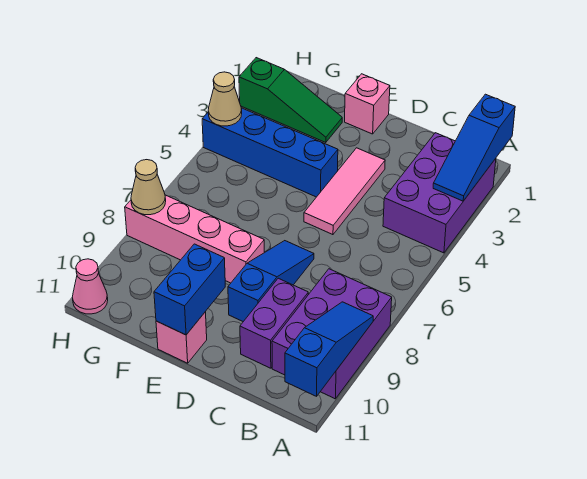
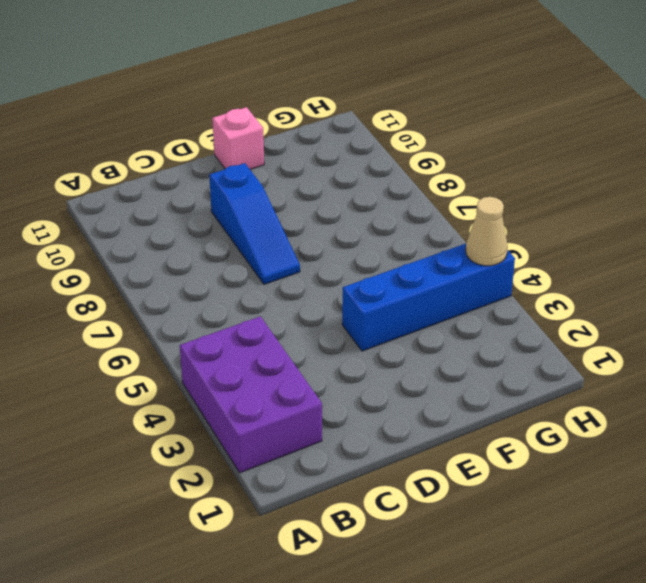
none -> purple 2x3 brick [272,269,392,399]
none -> purple 1x2 brick [240,278,308,368]
none -> pink 1x3 tile [304,148,385,235]

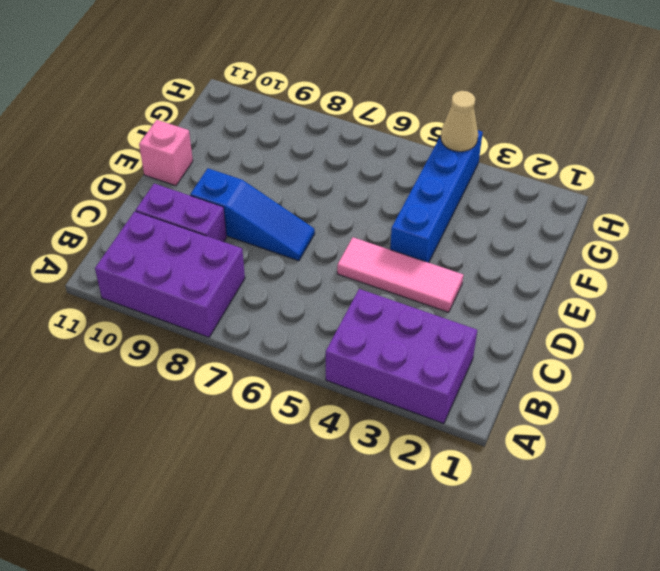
none -> pink 1x1 brick [345,74,390,134]
none -> pink 1x4 brick [125,195,264,283]
none -> green 1x3 slope [239,58,342,143]

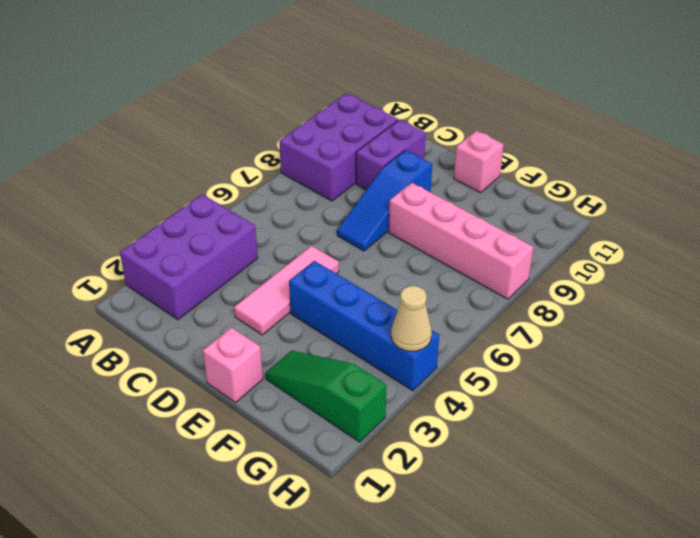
none -> pink 1x1 cone [72,259,108,314]
none -> blue 1x3 slope [433,94,515,201]
none -> blue 1x3 slope [285,302,373,396]

